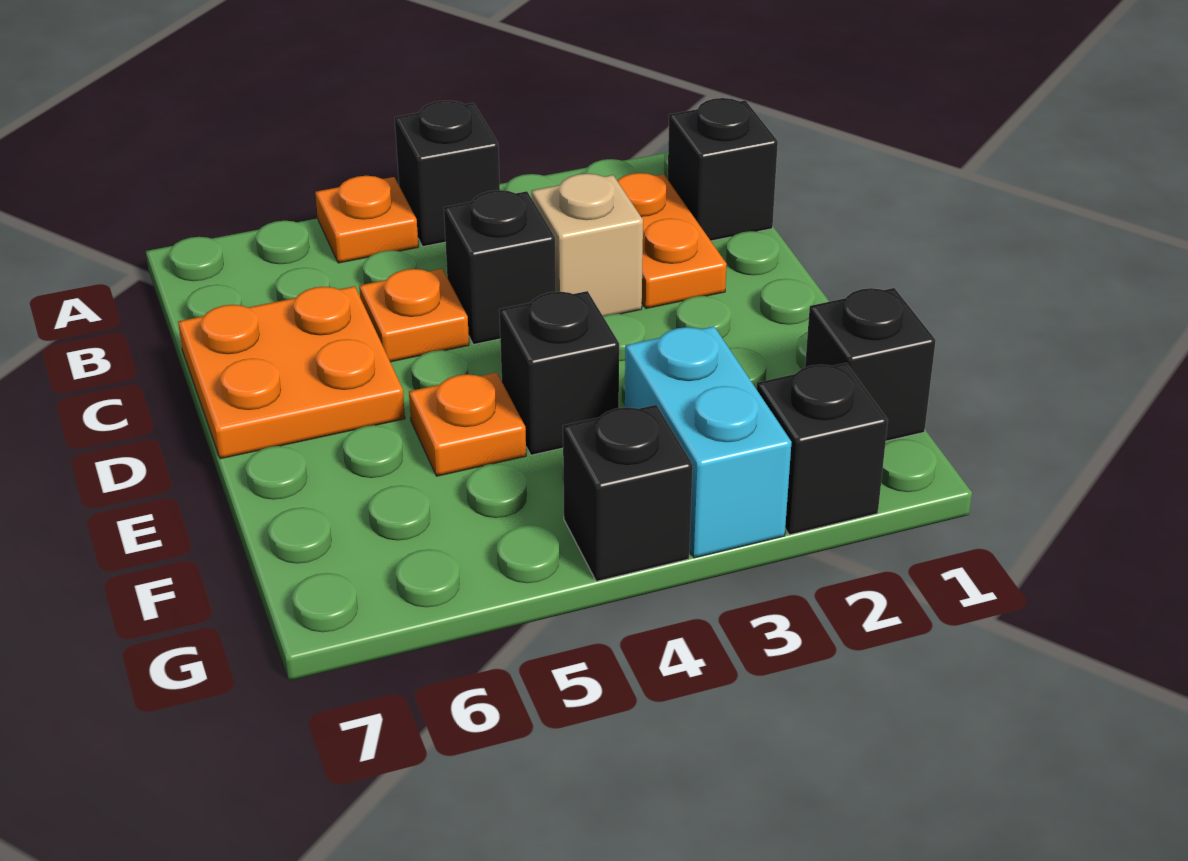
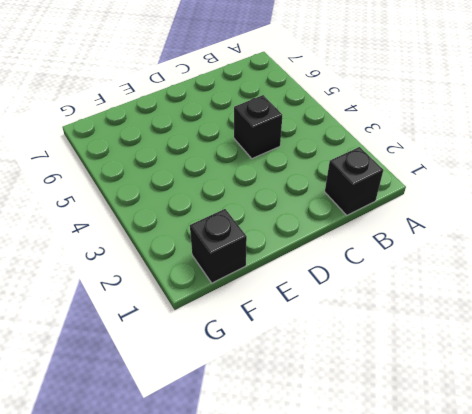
none -> black 1x1 brick [395,101,500,247]
none -> orange 1x1 plate [315,176,418,263]
none -> orange 1x2 plate [617,173,727,309]

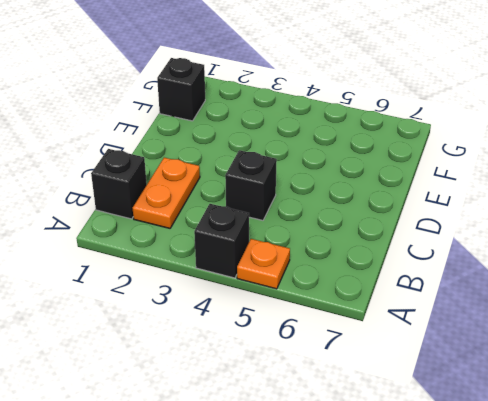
none -> tan 1x1 brick [531,174,643,316]
none -> orange 1x1 plate [359,269,469,362]
none -> orange 2x2 plate [178,286,405,459]

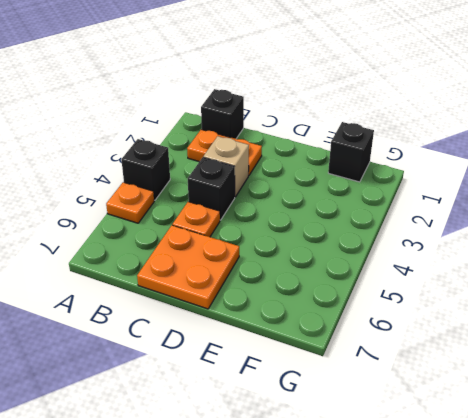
none -> black 1x1 brick [499,291,619,455]
none -> orange 1x1 plate [409,373,526,476]
none -> cyan 1x2 brick [625,326,792,558]

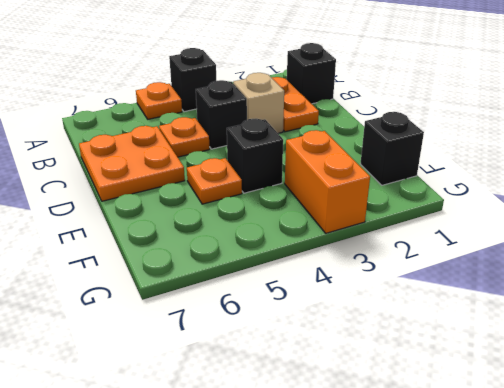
orange 1x2 brick [285,130,370,233] -> cyan 1x2 brick [625,326,792,558]
none -> black 1x1 brick [757,363,888,535]
none -> black 1x1 brick [563,405,693,581]

